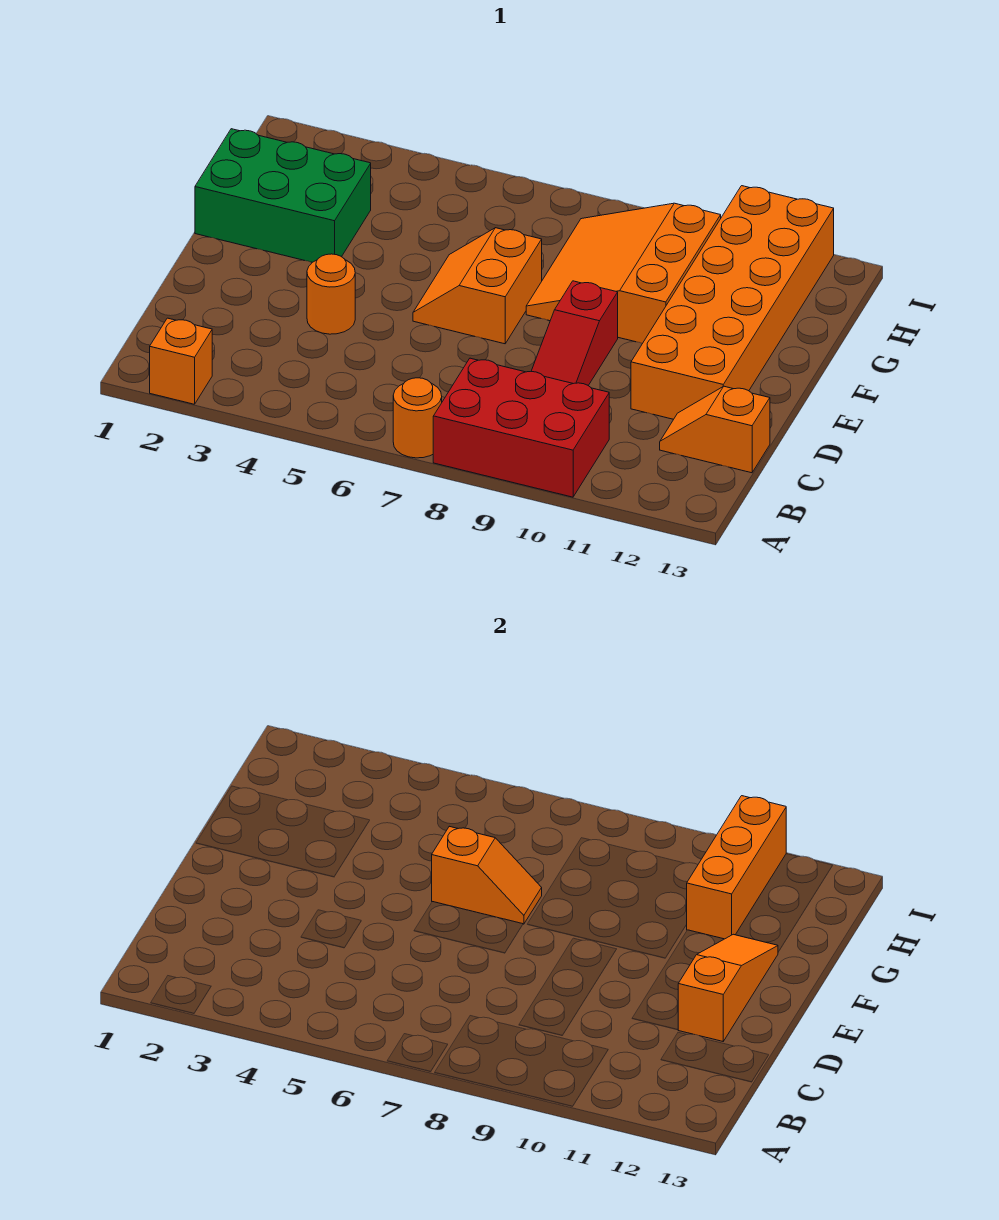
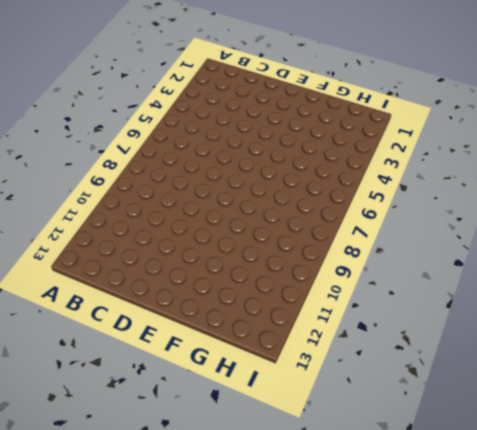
none -> orange 1x1 brick [150,318,212,404]
none -> orange 1x1 round brick [393,378,442,458]
none -> red 2x3 brick [433,358,609,497]

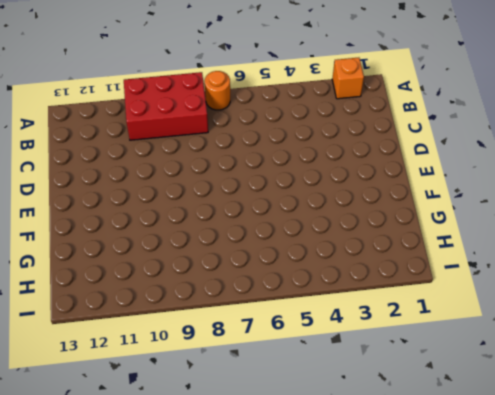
none -> red 1x3 slope [531,281,618,386]
none -> orange 1x2 slope [660,386,770,473]
none -> orange 1x1 round brick [307,254,355,334]

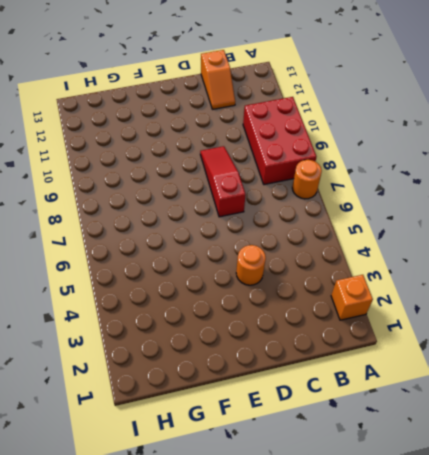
red 1x3 slope [200,146,246,217] -> red 1x3 slope turned to [531,281,618,386]
none -> orange 2x6 brick [631,186,834,419]
none -> orange 2x2 slope [413,228,542,344]
none -> green 2x3 brick [195,129,371,262]

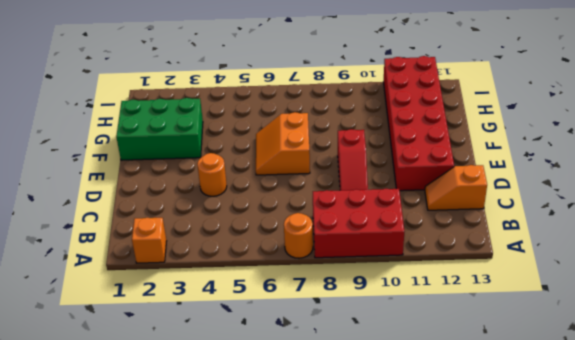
red 2x6 brick [384,56,454,191] -> orange 2x6 brick [631,186,834,419]
none -> orange 3x3 slope [526,203,721,343]
none -> orange 1x3 slope [678,934,778,1041]
none -> orange 1x2 slope [432,826,542,924]

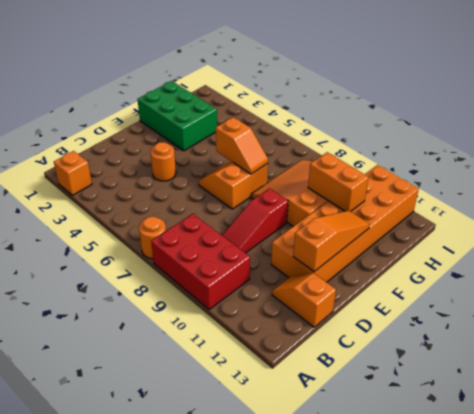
orange 1x2 brick [308,152,368,211] -> orange 1x3 brick [687,796,786,939]

